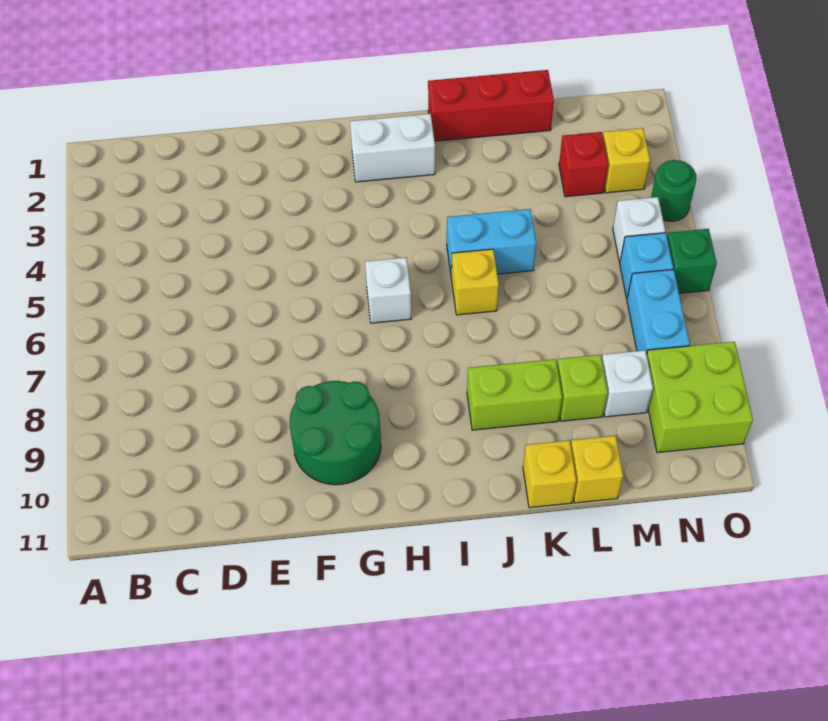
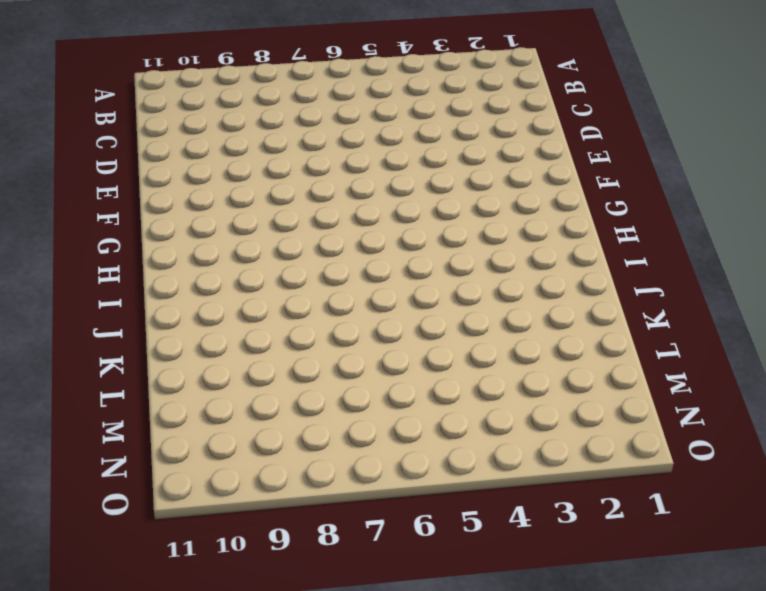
none -> green 2x2 round brick [290,381,381,485]
none -> white 1x2 brick [350,114,435,182]
none -> white 1x1 brick [365,258,411,323]

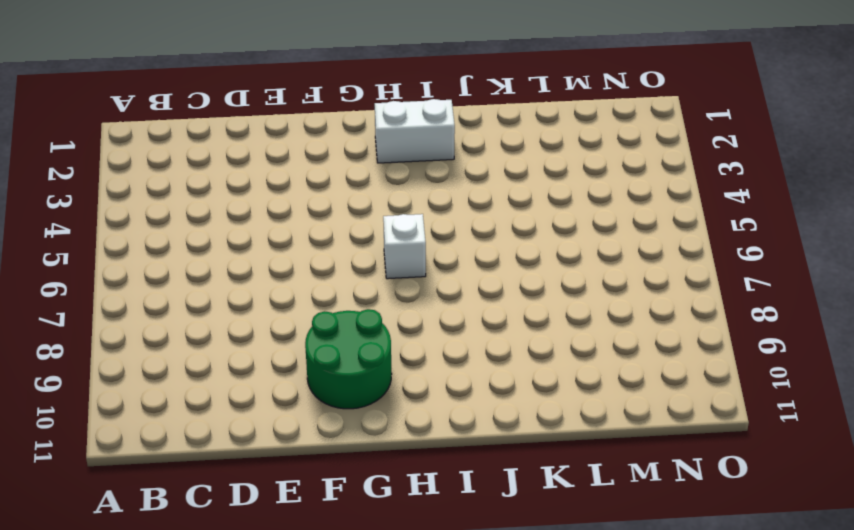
none -> red 1x3 brick [428,70,554,141]
none -> cyan 1x2 brick [447,209,536,278]
none -> yellow 1x1 brick [452,249,499,315]

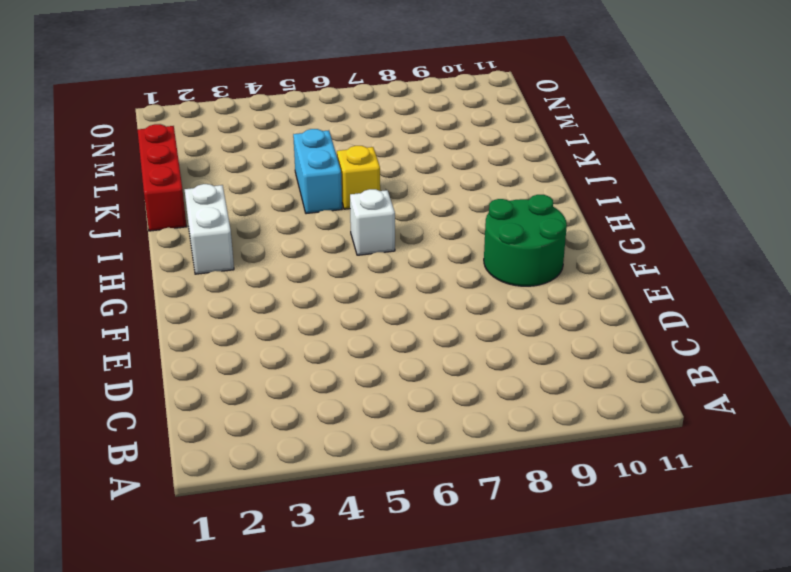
none -> lime 1x2 brick [467,359,562,430]
none -> yellow 1x1 brick [523,440,576,508]
none -> lime 1x1 brick [557,355,608,421]

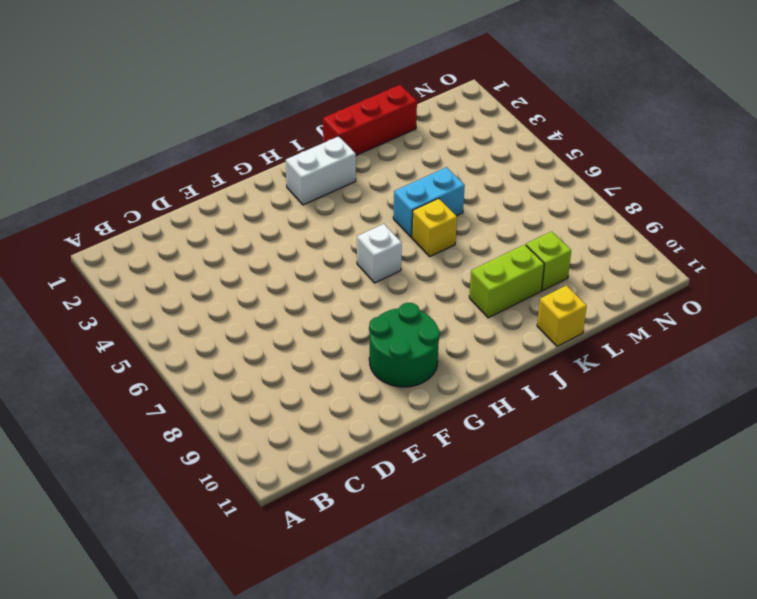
none -> yellow 1x1 brick [571,436,623,503]
none -> red 1x1 brick [559,132,608,197]
none -> white 1x1 brick [602,350,653,417]

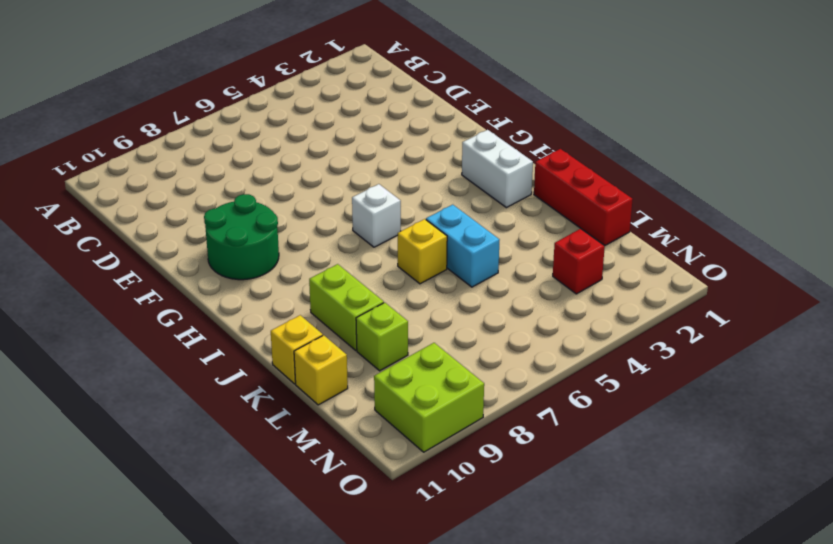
none -> white 1x1 brick [602,350,653,417]
none -> yellow 1x1 brick [603,128,650,193]
none -> white 1x1 brick [613,197,665,262]

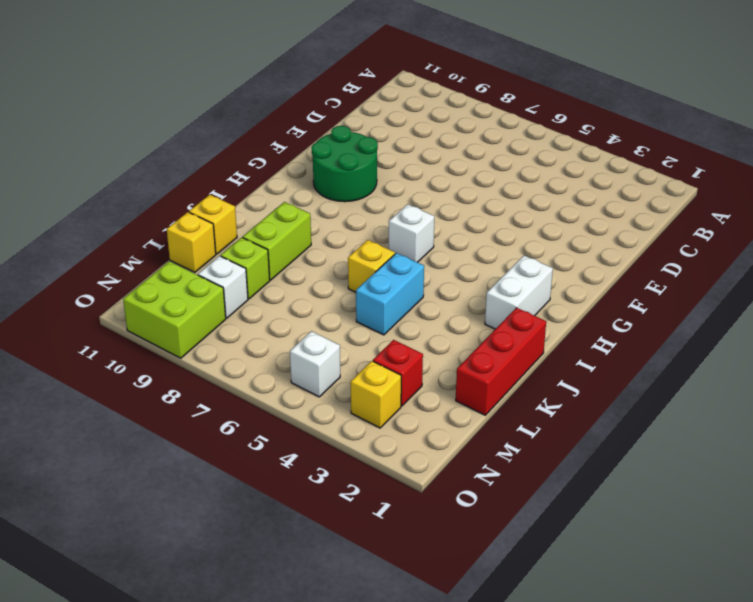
none -> cyan 1x1 brick [620,233,673,298]
none -> cyan 1x2 brick [627,270,690,354]
none -> green 1x1 round brick [651,160,696,221]

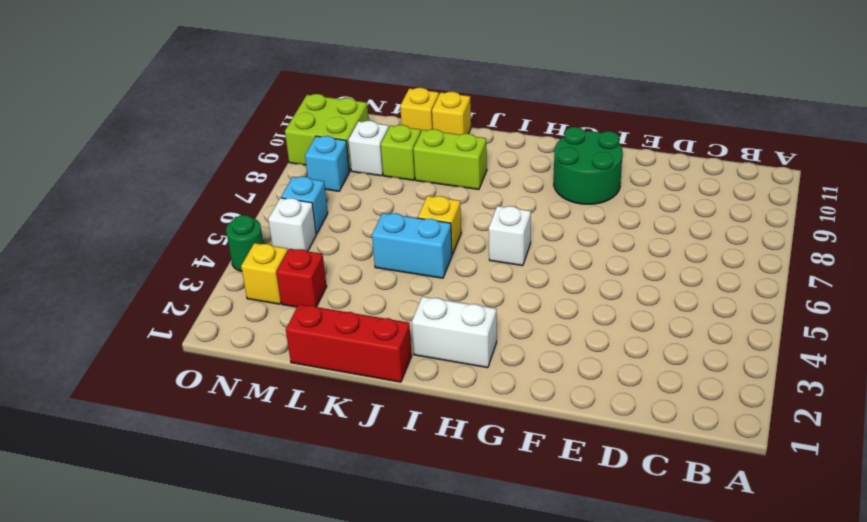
cyan 1x1 brick [305,136,349,191] -> cyan 1x2 brick [627,270,690,354]
none -> green 1x1 brick [667,229,717,293]

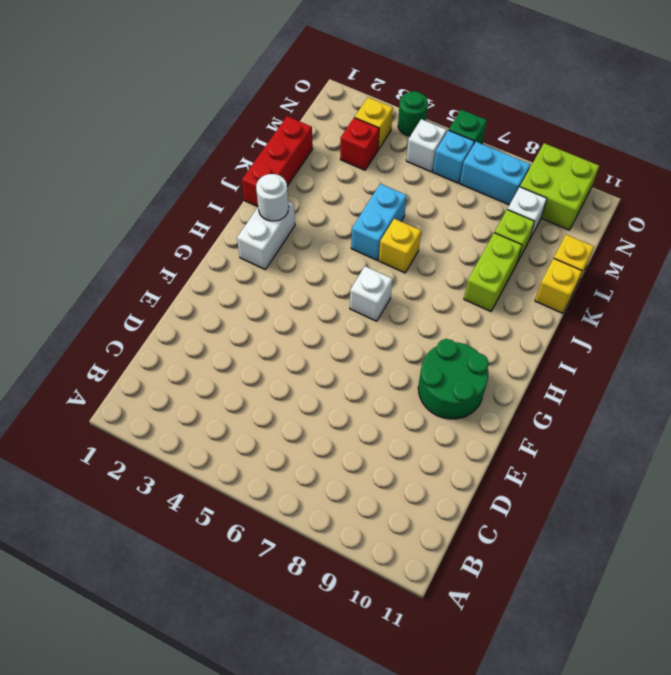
white 1x1 round brick [256,174,289,221] -> none

